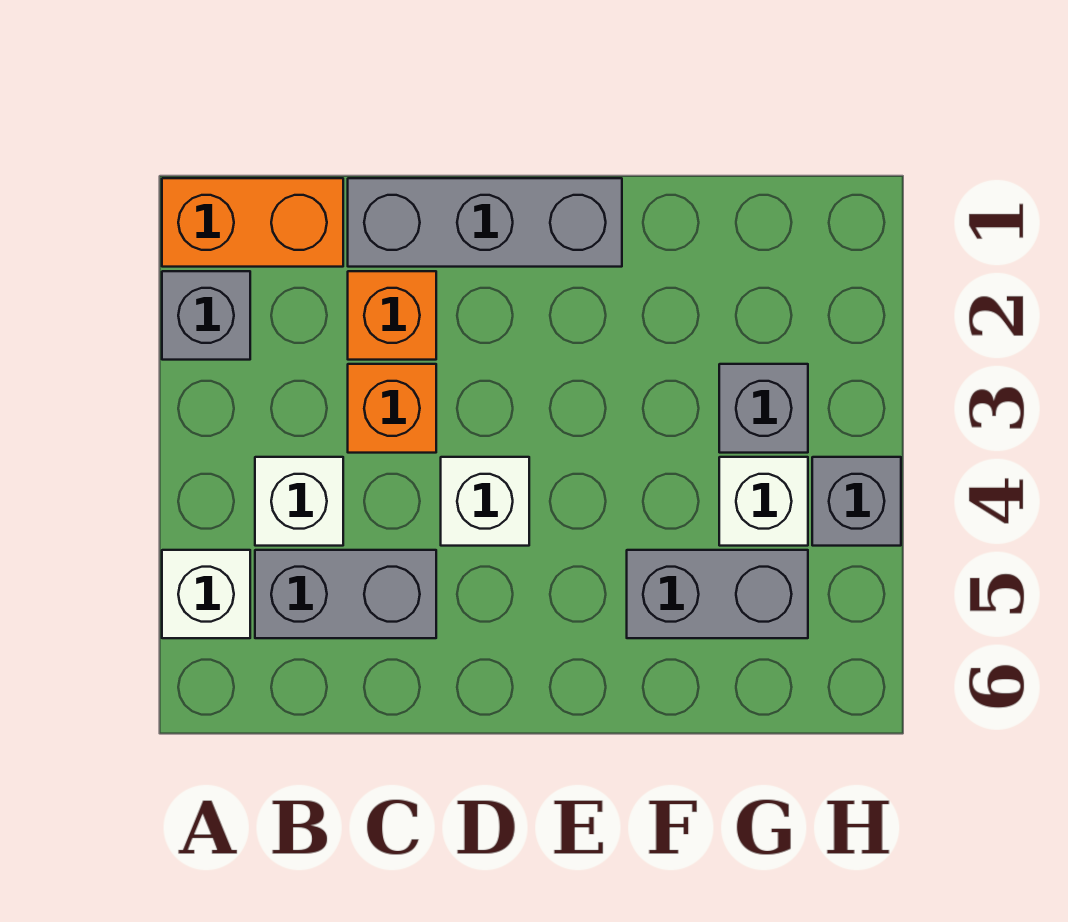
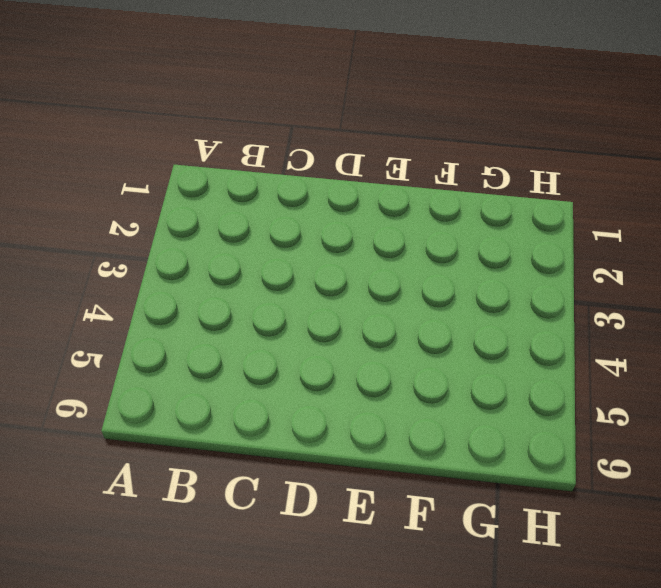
none -> orange 1x2 brick [162,178,343,267]
none -> grey 1x1 brick [162,271,250,360]
none -> white 1x1 brick [162,550,250,638]

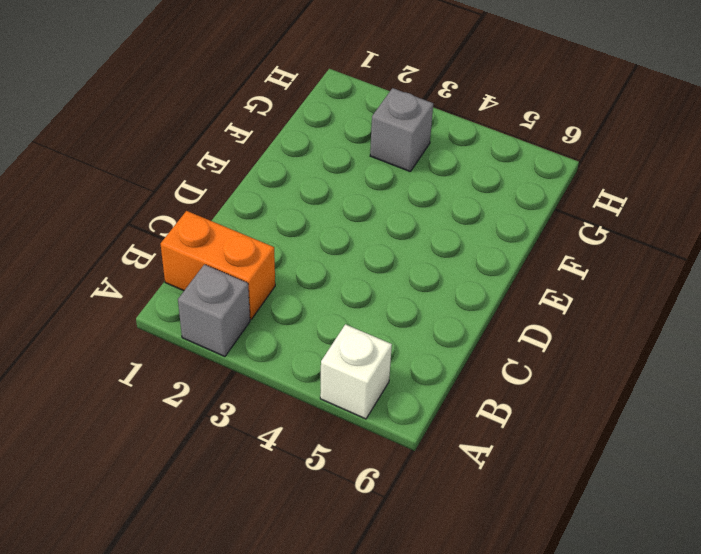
orange 1x2 brick [161,211,275,320] -> orange 1x2 brick turned to [162,178,343,267]
none -> white 1x1 brick [255,457,343,546]
none -> grey 1x2 brick [255,550,436,638]
none -> grey 1x3 brick [348,178,622,267]

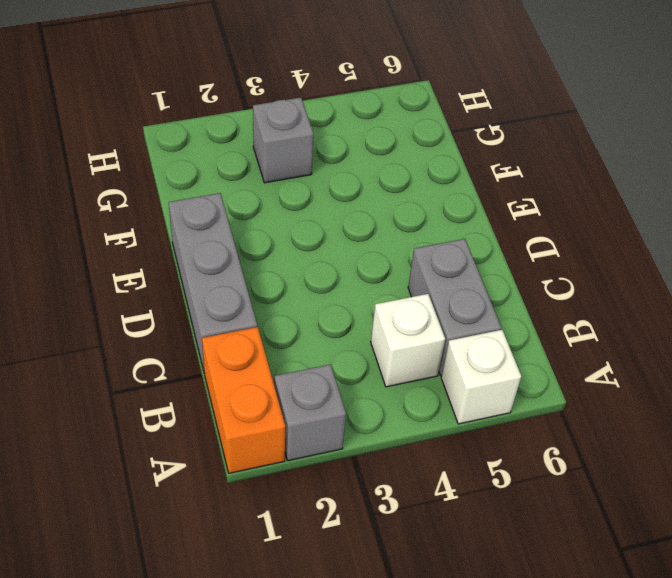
none -> orange 1x1 brick [348,271,436,360]
none -> orange 1x1 brick [348,364,436,453]
none -> white 1x1 brick [441,457,529,546]

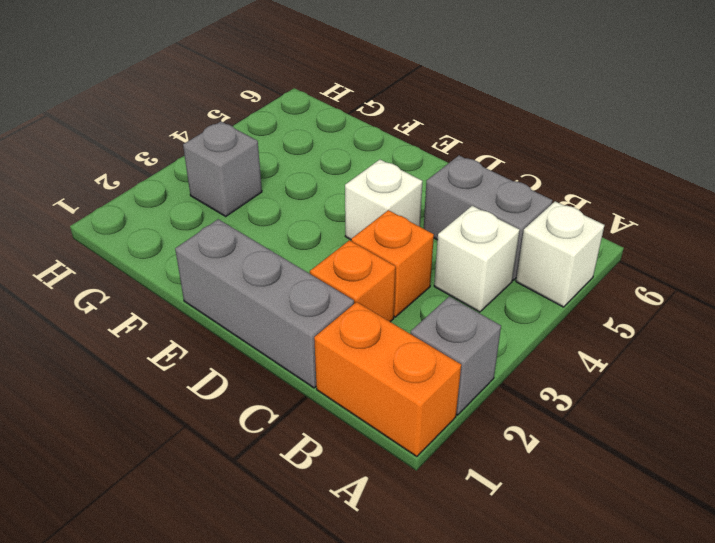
none -> grey 1x2 brick [627,550,808,638]
none -> white 1x1 brick [719,457,808,546]
none -> grey 1x1 brick [812,457,901,546]

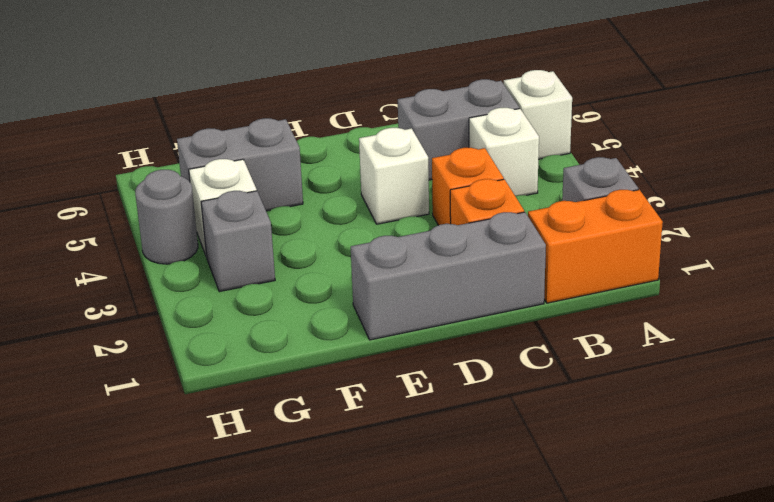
grey 1x1 round brick [135,170,198,264] -> grey 1x1 brick [812,457,901,546]

